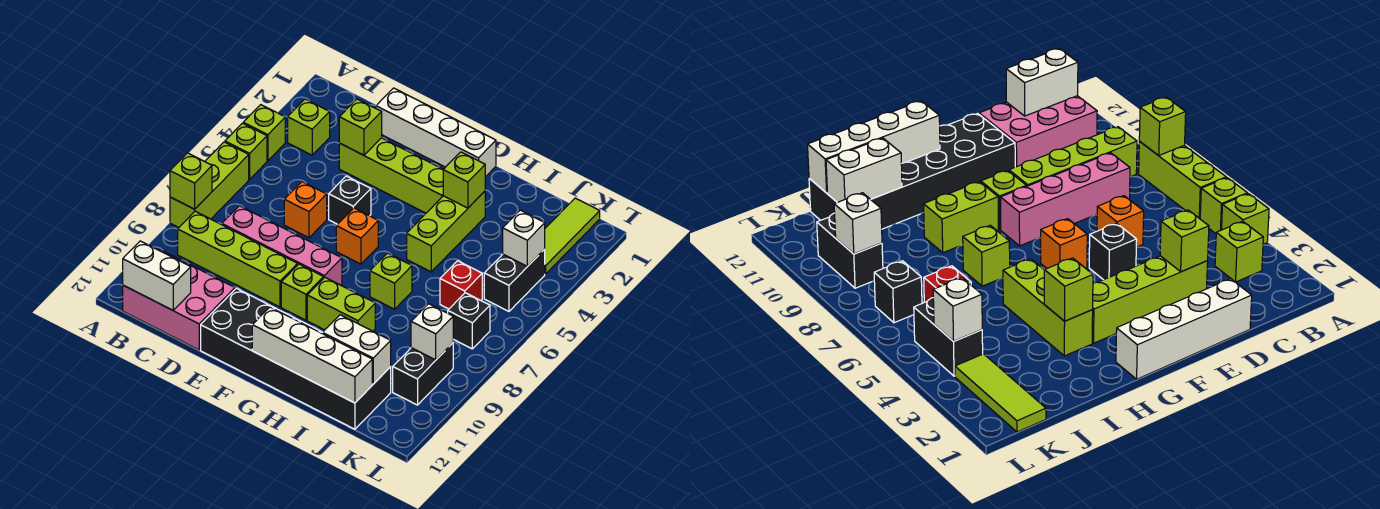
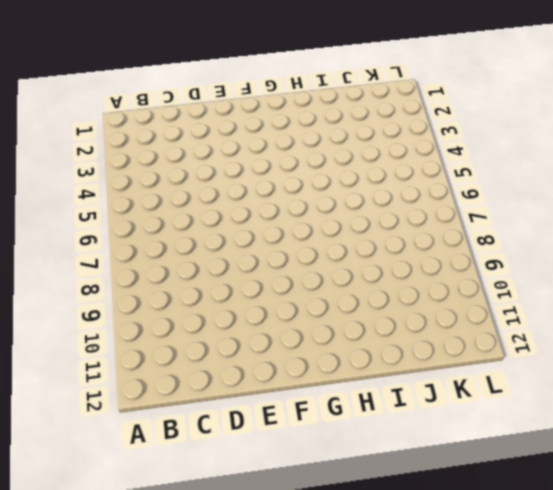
none -> lime 1x1 brick [243,105,285,161]
none -> lime 1x1 brick [225,123,267,179]
none -> lime 1x3 brick [170,142,249,228]
none -> lime 1x1 brick [288,99,330,155]

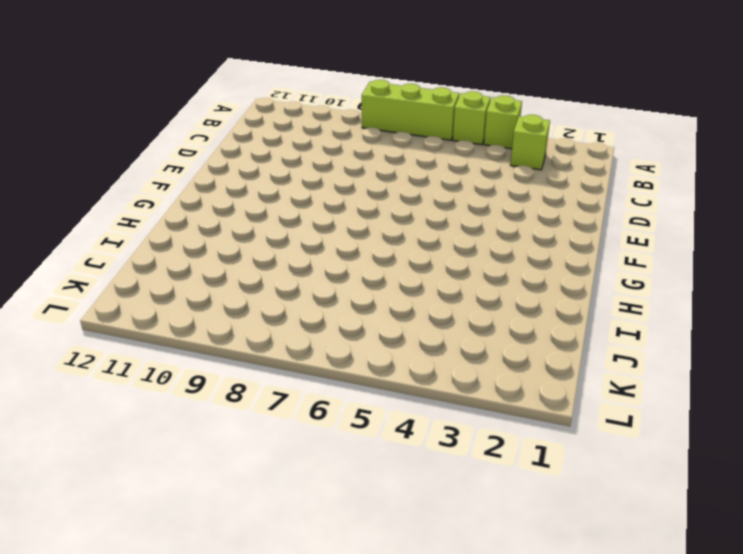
none -> lime 1x4 brick [178,211,298,307]
none -> pink 2x3 brick [123,249,235,350]
none -> pink 1x4 brick [222,206,342,285]
none -> white 1x4 brick [376,88,496,177]

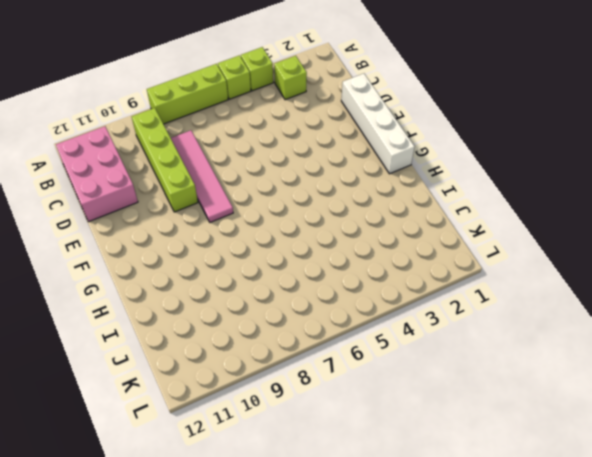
pink 1x4 tile [171,130,233,222] -> pink 1x4 brick [222,206,342,285]
none -> lime 1x4 brick [339,138,443,213]
none -> orange 1x1 brick [284,182,327,238]
none -> black 1x1 brick [329,176,371,224]
none -> black 2x6 brick [201,288,391,429]

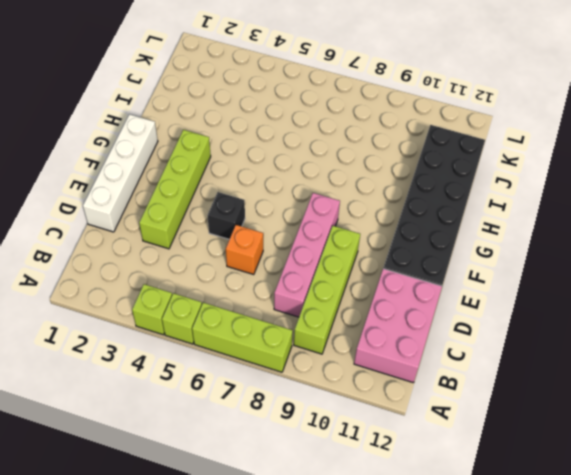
none -> lime 1x1 brick [288,99,330,155]
none -> orange 1x1 brick [336,208,378,264]
none -> lime 1x1 brick [281,264,324,320]
none -> lime 1x2 brick [307,277,375,331]

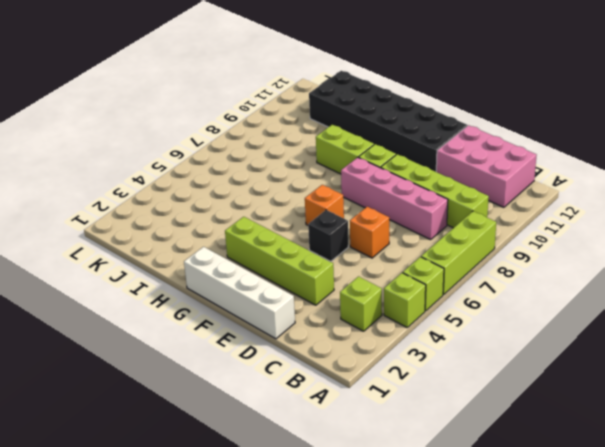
none -> lime 1x3 brick [407,191,485,272]
none -> lime 1x1 brick [370,253,412,309]
none -> red 1x1 brick [440,261,482,309]
none -> lime 1x3 tile [545,198,600,274]

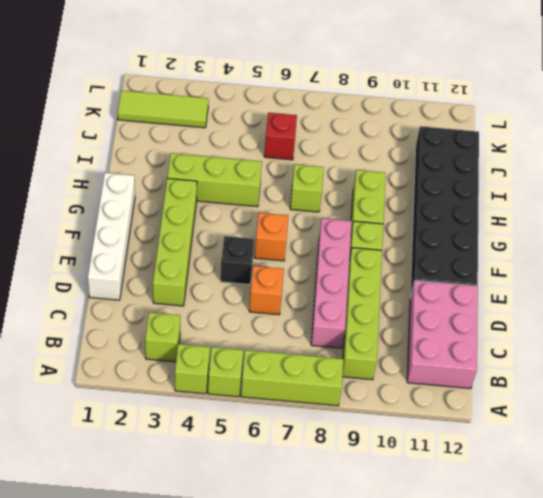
none -> black 1x2 brick [484,249,545,311]
none -> black 1x1 brick [448,293,490,349]
none -> black 1x2 brick [393,343,453,405]
none -> lime 1x1 brick [170,153,212,209]

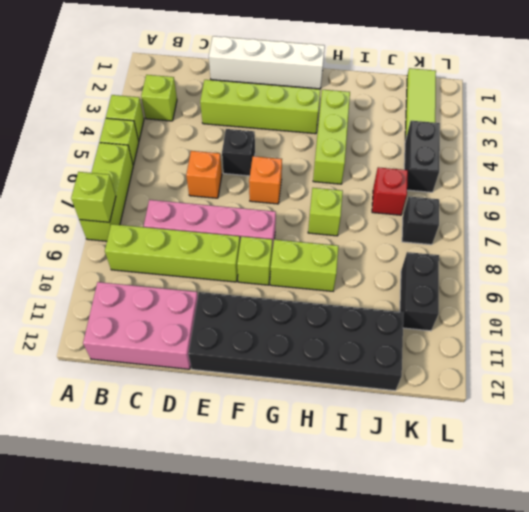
none -> white 1x2 brick [123,241,191,310]
none -> lime 1x1 brick [339,99,382,155]
none -> white 1x4 brick [252,307,372,403]
none -> lime 1x1 brick [443,152,485,208]

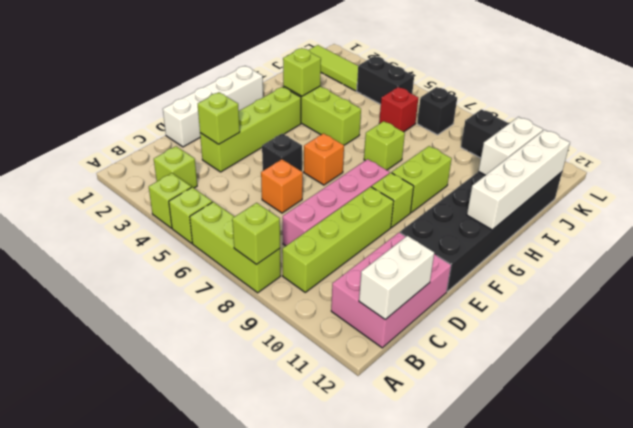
none -> white 1x1 brick [503,210,545,266]
none -> white 1x1 brick [411,304,453,360]

